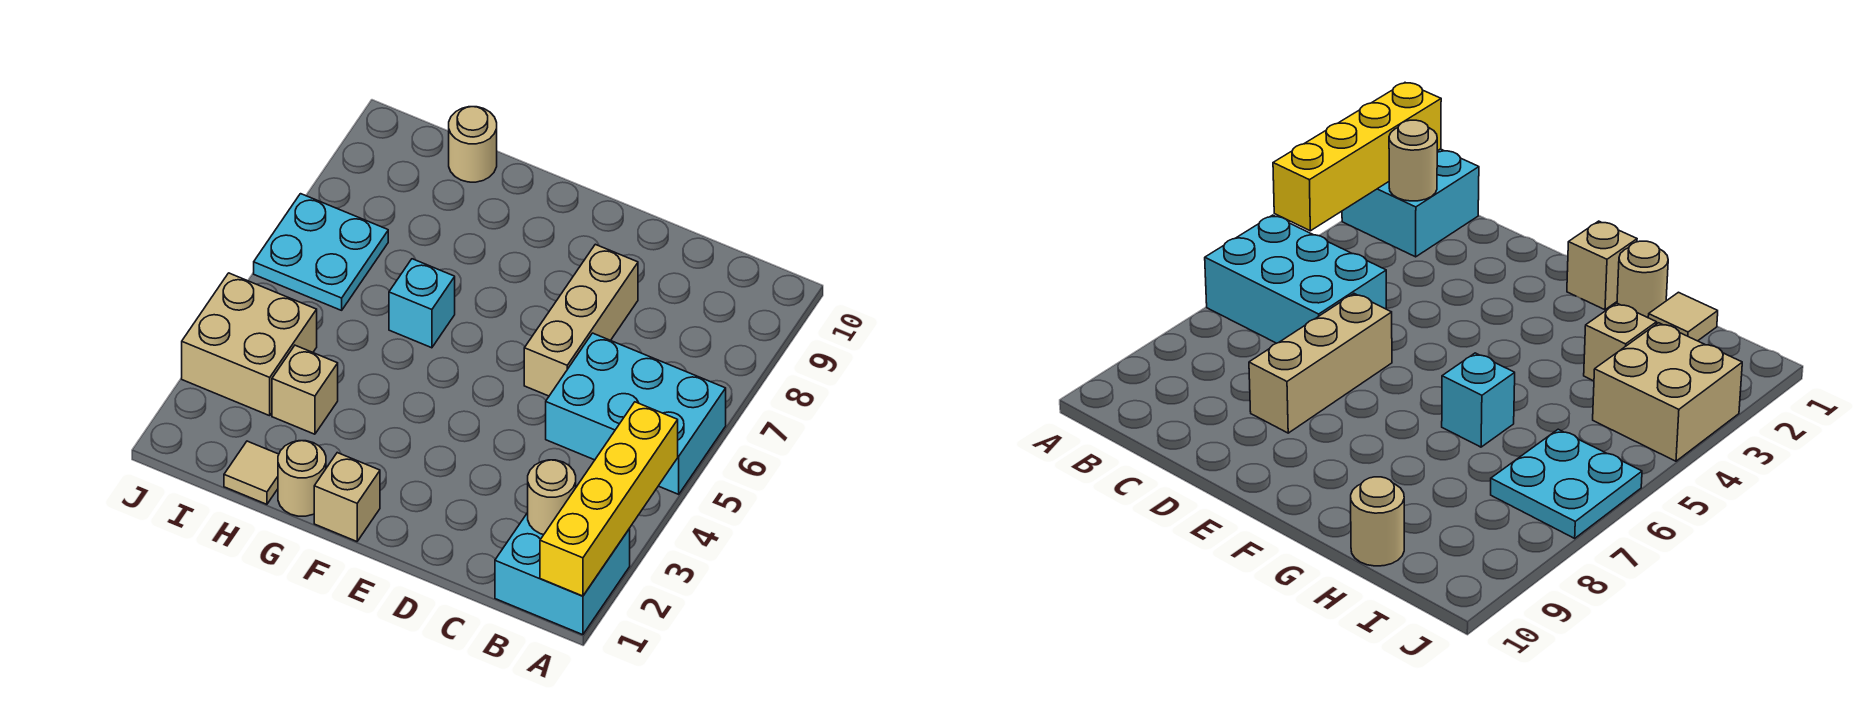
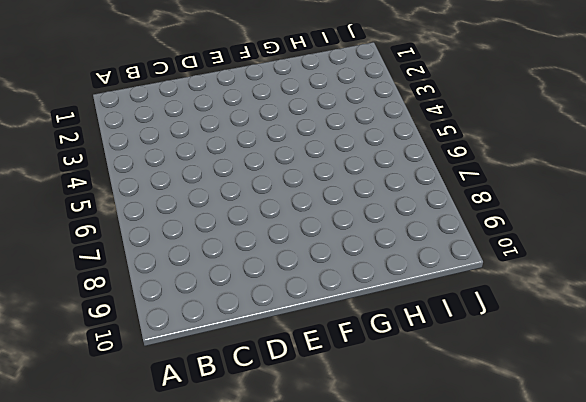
none -> cyan 2x2 brick [495,513,630,635]
none -> cyan 2x3 brick [546,333,726,494]
none -> tan 1x3 brick [524,244,638,396]

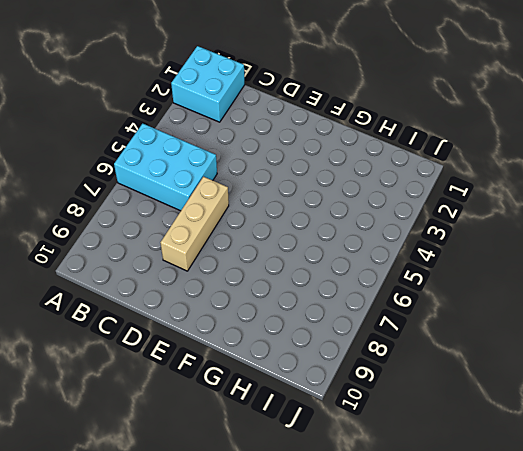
none -> tan 1x1 brick [314,453,380,541]
none -> tan 1x1 round brick [278,441,326,516]
none -> cyan 1x1 brick [389,259,455,348]

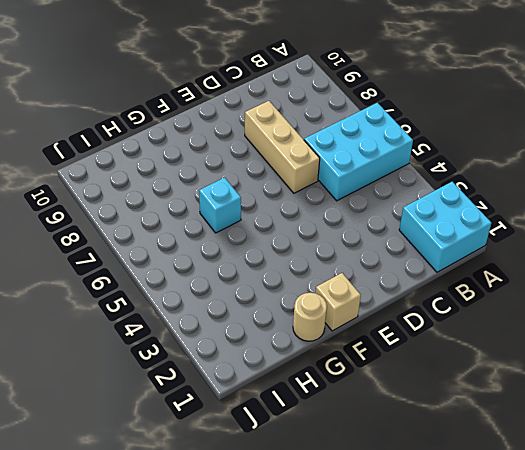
none -> tan 1x1 tile [224,441,279,504]
none -> tan 1x1 brick [272,345,338,434]
none -> tan 1x1 round brick [449,107,497,182]

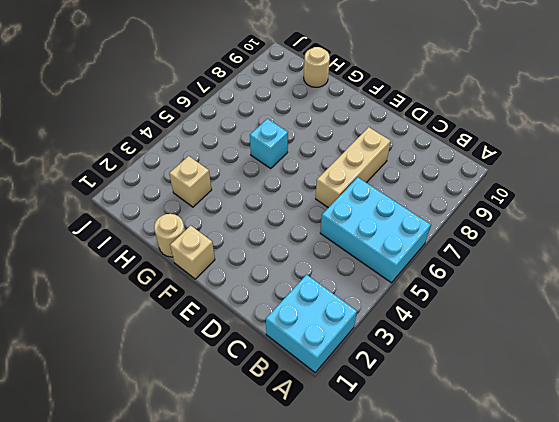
none -> tan 1x1 tile [224,441,279,504]
none -> tan 2x2 brick [182,273,317,416]
none -> cyan 2x2 plate [254,194,388,310]

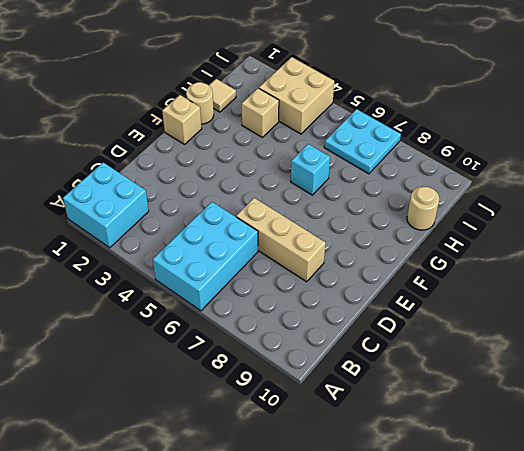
none -> yellow 1x4 brick [540,402,678,596]
none -> tan 1x1 round brick [528,460,576,535]

